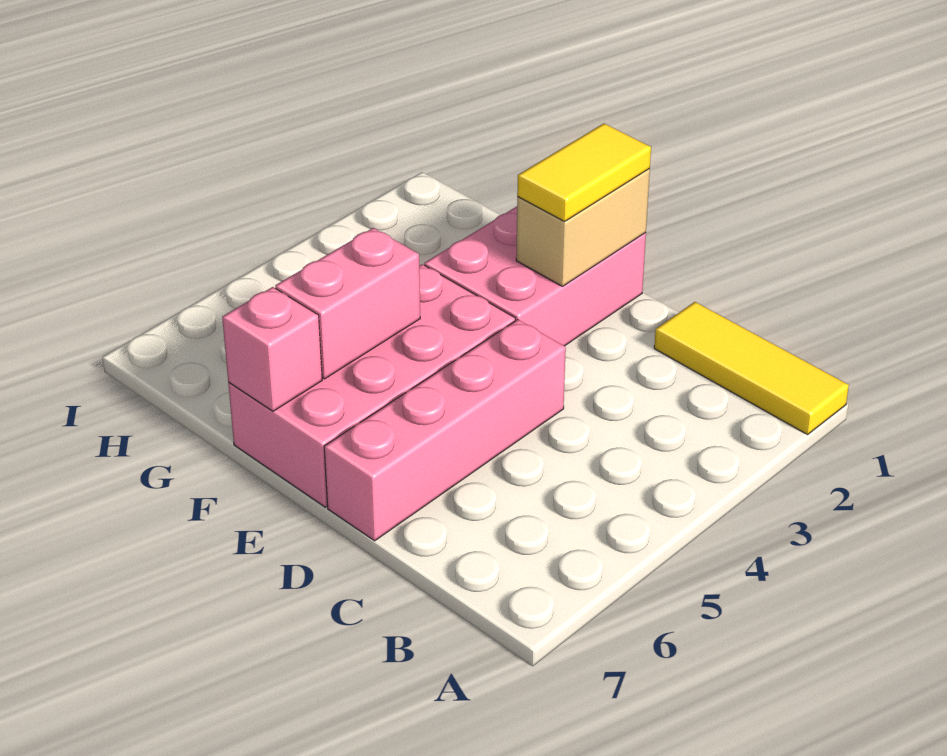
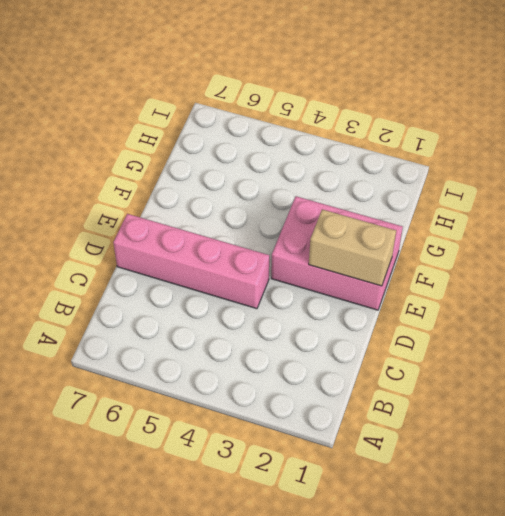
none -> yellow 1x3 tile [654,302,849,435]
none -> pink 2x4 brick [228,264,515,507]

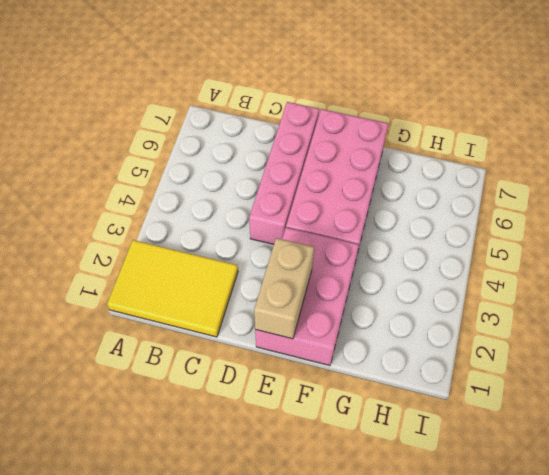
yellow 2x3 tile [107,240,238,337] -> yellow 1x3 tile [654,302,849,435]
none -> pink 1x2 brick [275,228,420,379]
none -> pink 1x1 brick [222,287,322,411]

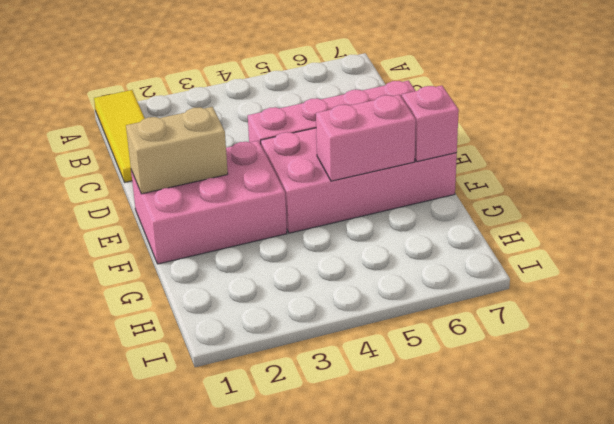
none -> yellow 1x2 tile [517,123,651,221]

